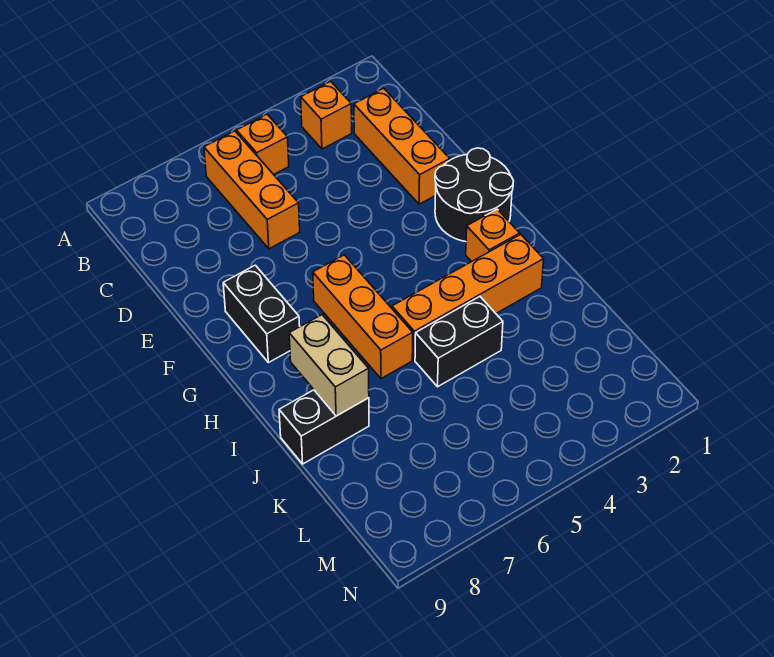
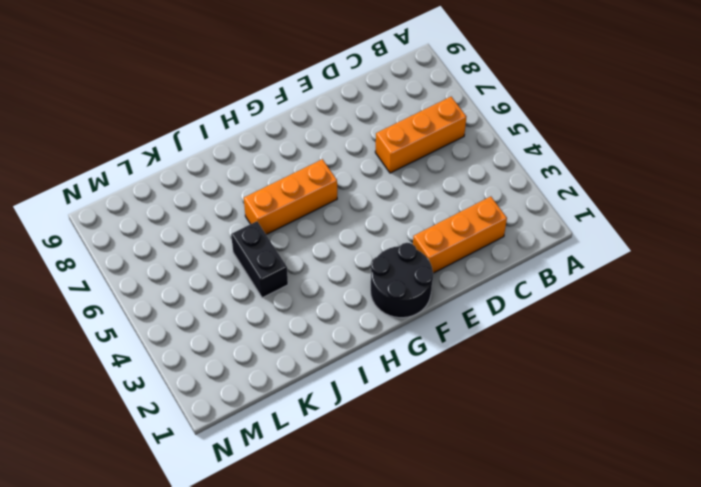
none -> orange 1x1 brick [301,81,352,149]
none -> orange 1x1 brick [237,114,289,174]
none -> black 1x2 brick [223,265,300,363]

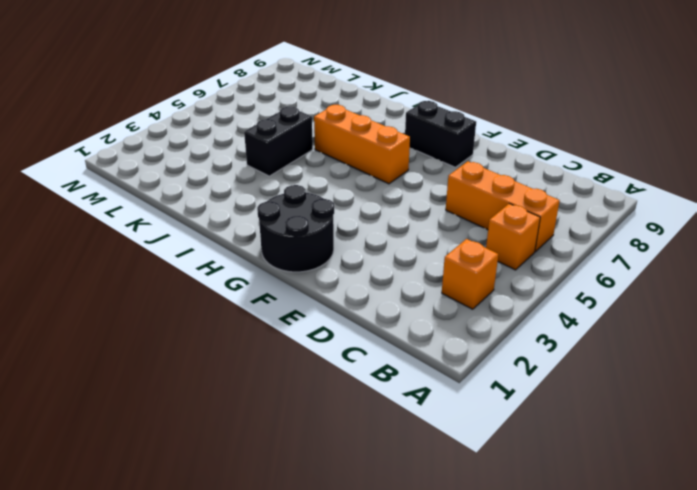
none -> orange 1x3 brick [354,88,450,204]
none -> orange 1x1 brick [466,209,520,262]
none -> orange 1x4 brick [392,234,544,360]

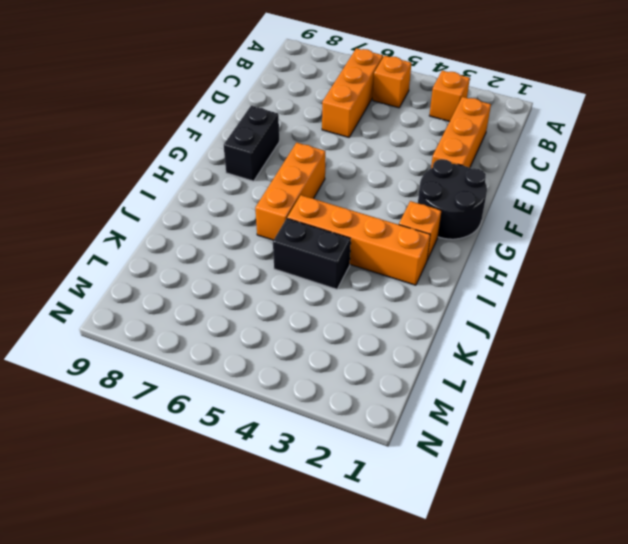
none -> black 1x2 brick [279,390,369,464]
none -> tan 1x2 brick [289,315,369,416]

